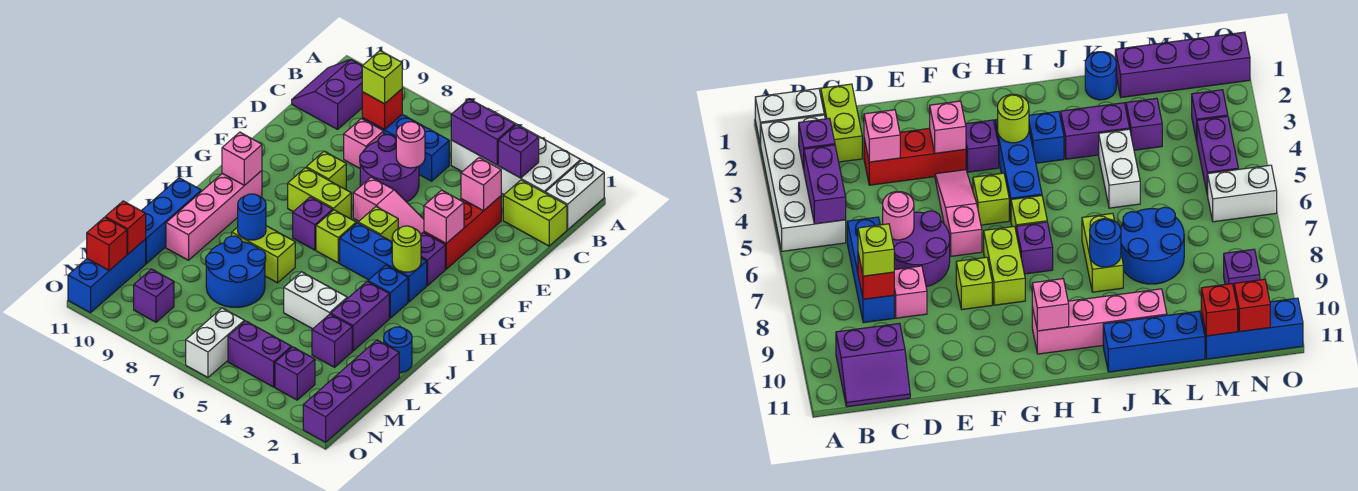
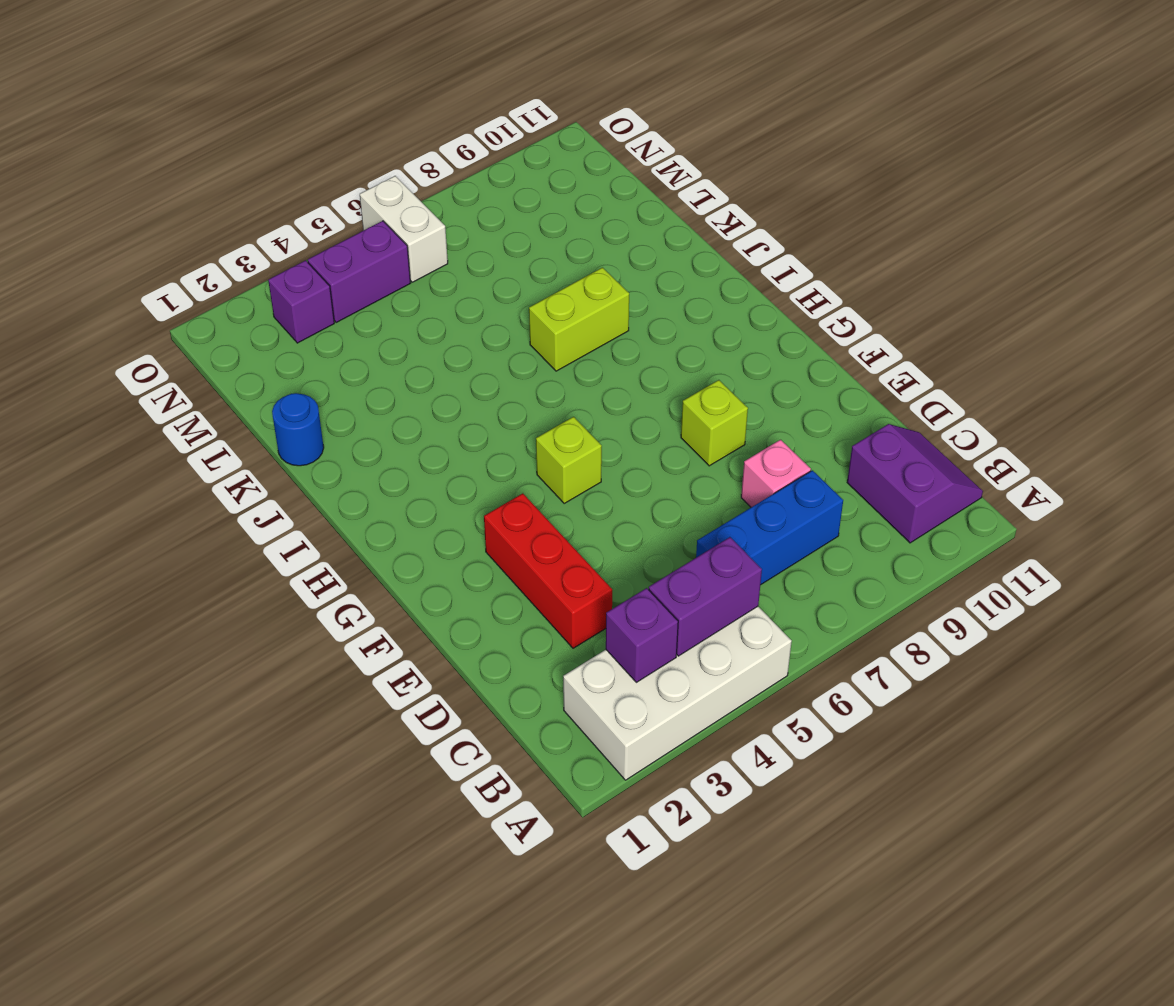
none -> white 1x2 brick [545,160,604,230]
none -> lime 1x2 brick [503,180,567,246]
none -> purple 2x2 round brick [360,135,419,202]
none -> pink 1x3 slope [353,177,424,234]

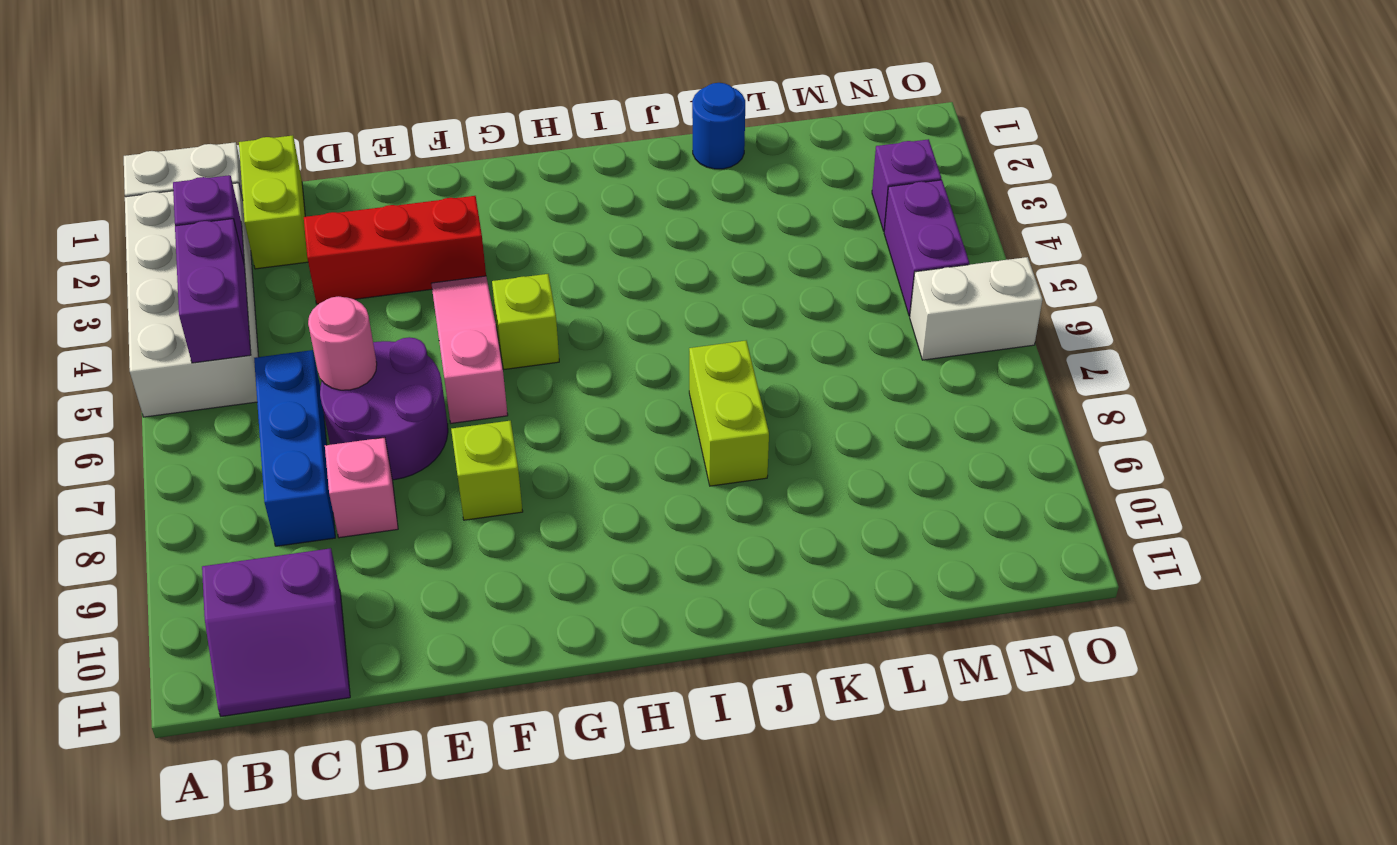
none -> purple 1x1 brick [421,233,445,286]
none -> lime 1x2 brick [288,168,351,219]
none -> blue 1x3 brick [340,223,427,302]
none -> lime 1x1 brick [316,210,356,263]

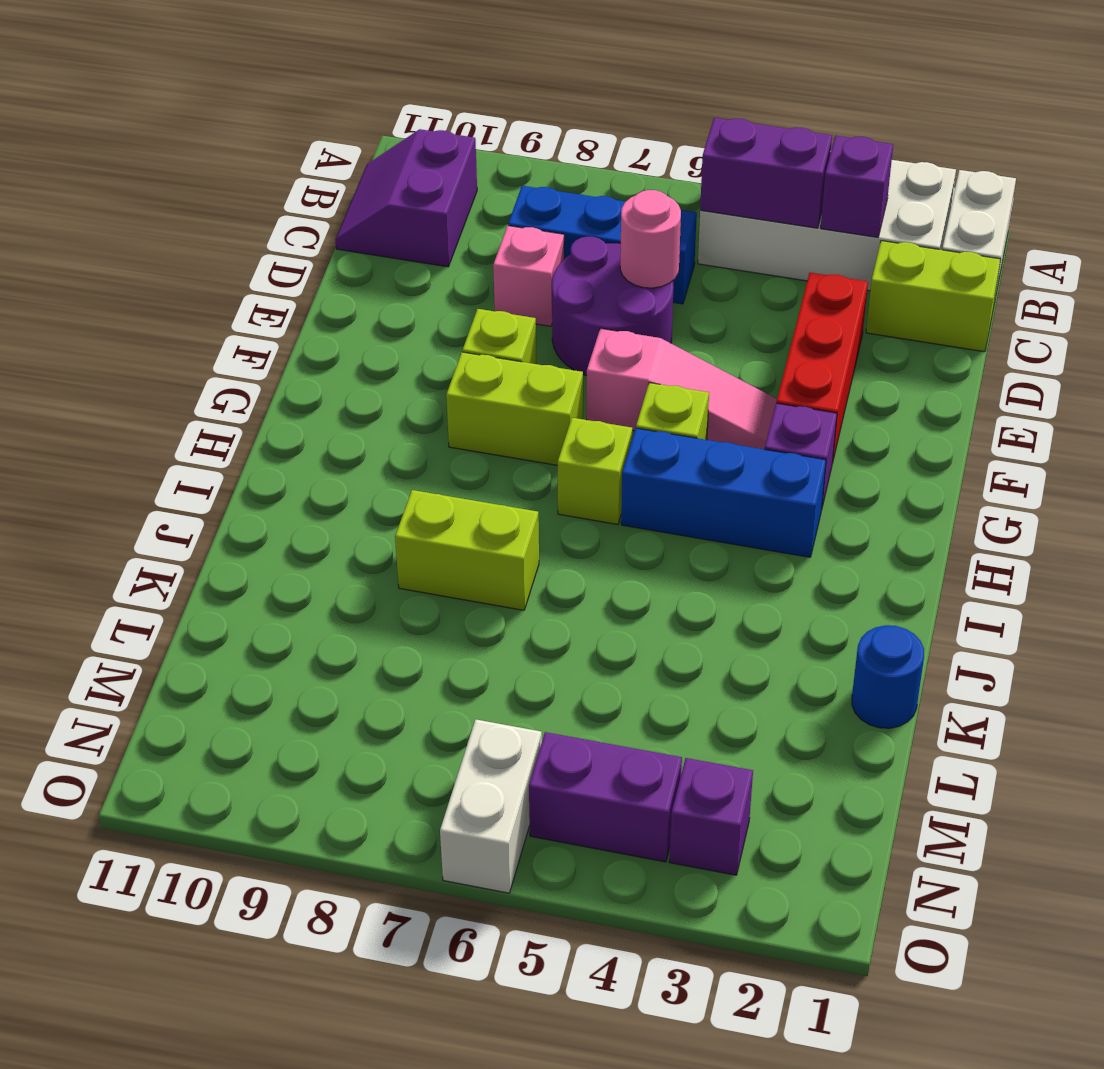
none -> purple 1x1 brick [293,197,333,250]
none -> pink 1x4 brick [166,171,262,260]
none -> blue 1x1 brick [368,265,408,318]
none -> purple 1x2 brick [331,282,389,351]

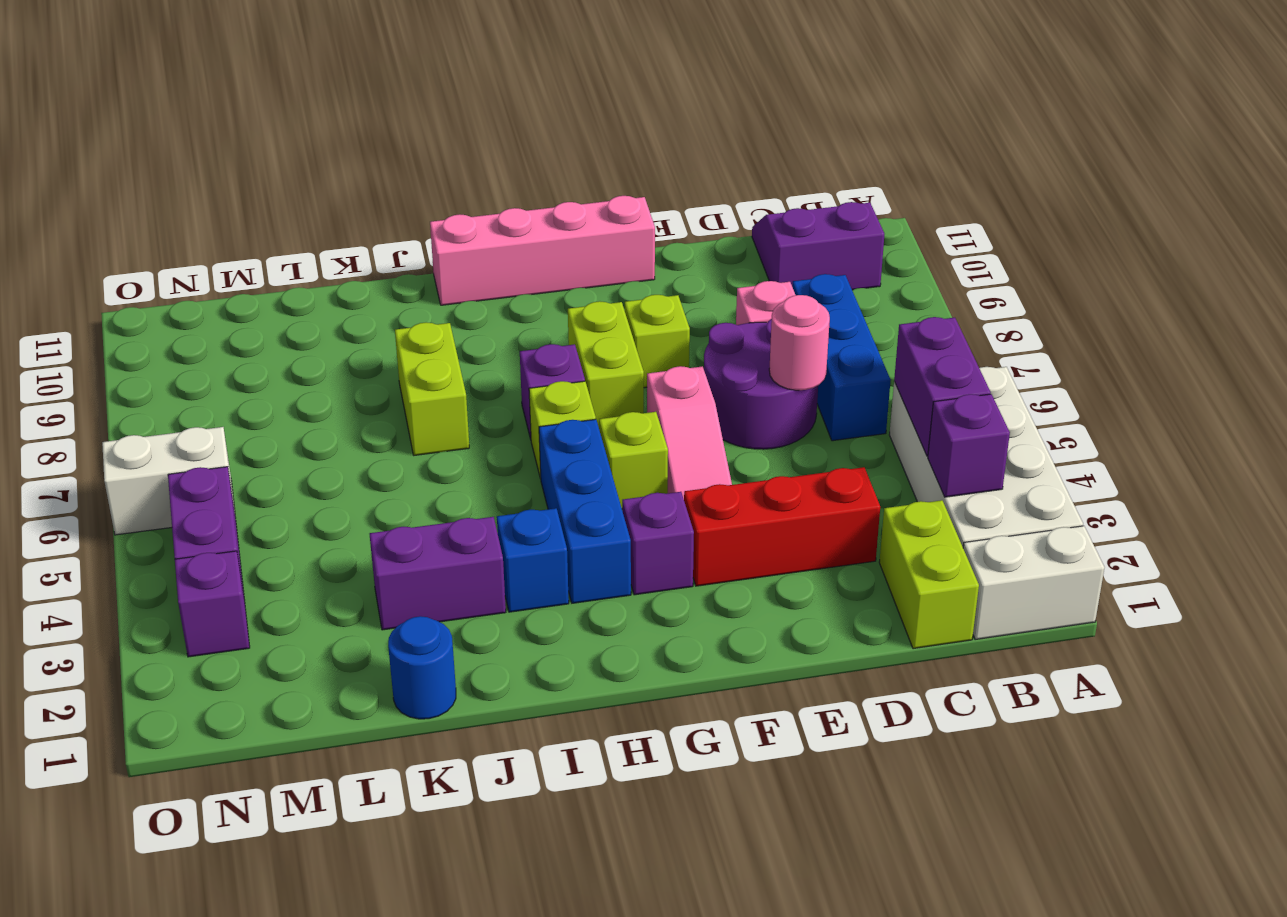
pink 1x4 brick [430,196,655,305] -> pink 1x4 brick moved to [166,171,262,260]
none -> blue 1x3 brick [142,178,201,264]
none -> white 1x2 brick [284,272,347,329]
none -> blue 2x2 round brick [206,236,266,307]
none -> purple 1x4 brick [303,340,399,442]

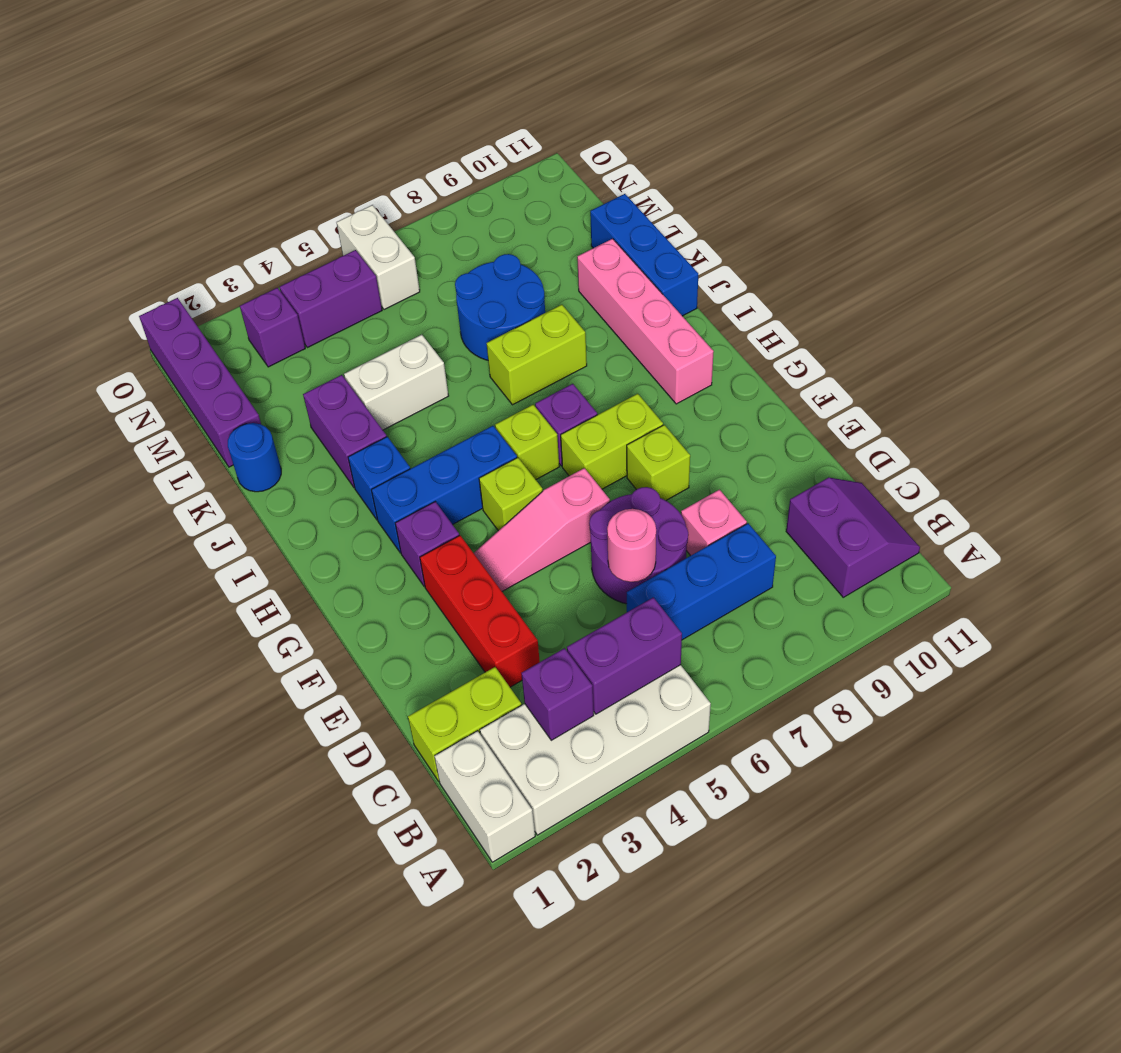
none -> purple 1x1 brick [312,314,352,367]
none -> blue 1x3 brick [68,239,146,313]
none -> purple 1x1 brick [134,269,174,322]
none -> red 1x1 brick [362,89,402,130]

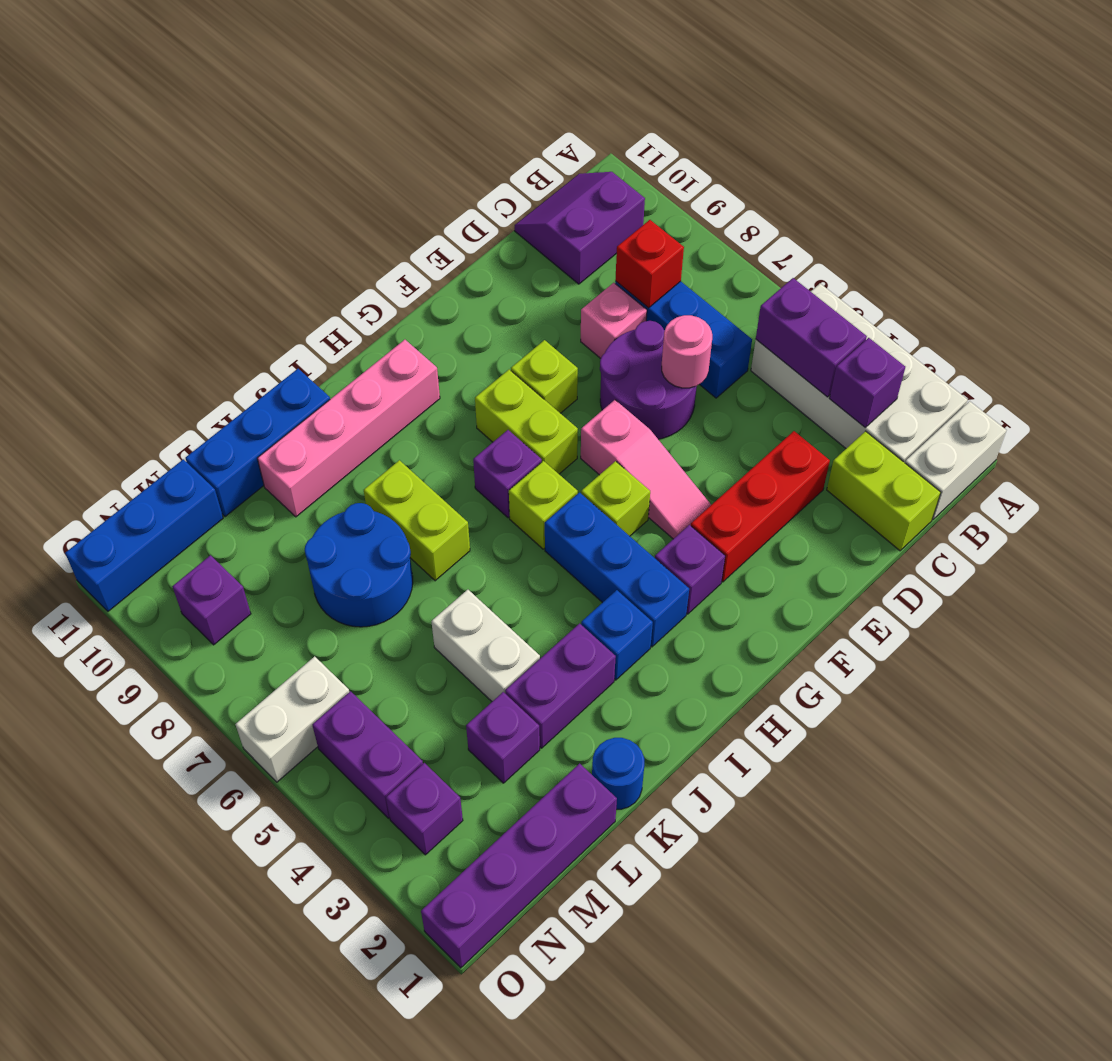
none -> pink 1x1 brick [461,158,501,211]
none -> pink 1x1 brick [424,190,464,243]
none -> lime 1x1 round brick [392,226,421,272]
none -> pink 1x1 brick [222,132,262,186]

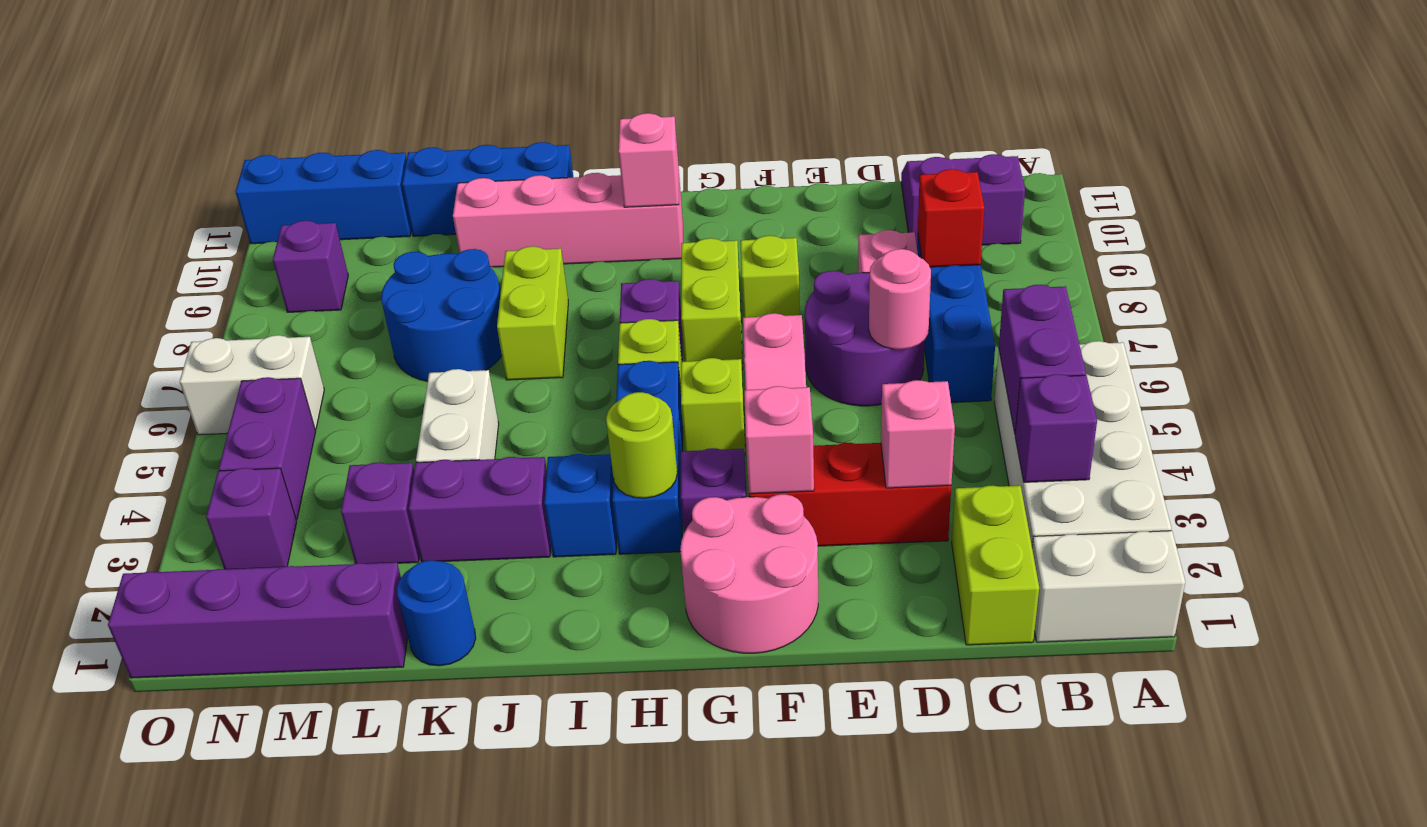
pink 2x2 round brick [680,494,818,653] -> none
none -> blue 1x1 round brick [238,194,266,240]
none -> red 1x1 brick [105,201,146,254]
none -> red 1x1 brick [87,217,127,270]
none -> lime 1x1 brick [362,51,402,104]

